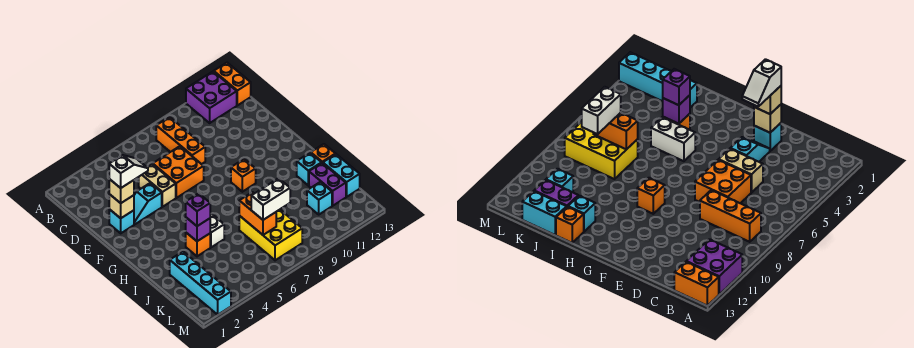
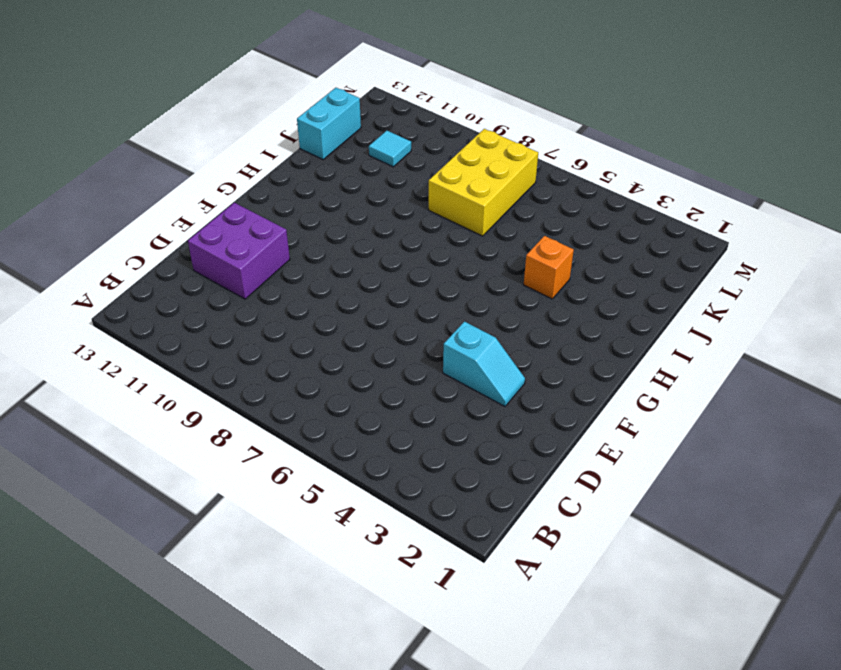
purple 2x2 brick [188,203,290,299] -> purple 2x2 brick moved to [186,72,237,123]
cyan 1x1 tile [369,131,411,167] -> cyan 1x1 brick [307,182,332,214]
none -> orange 1x2 brick [214,63,251,105]
none -> orange 1x3 brick [156,117,205,164]
none -> tan 1x2 brick [139,164,176,207]

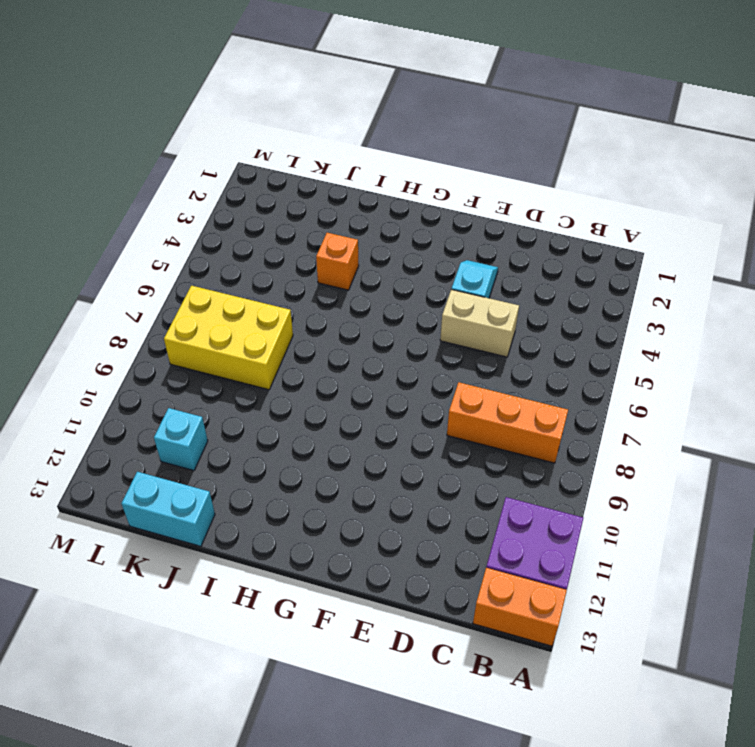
none -> orange 2x2 brick [153,146,204,198]
none -> cyan 1x1 brick [109,209,134,233]
none -> orange 1x1 brick [231,159,256,192]

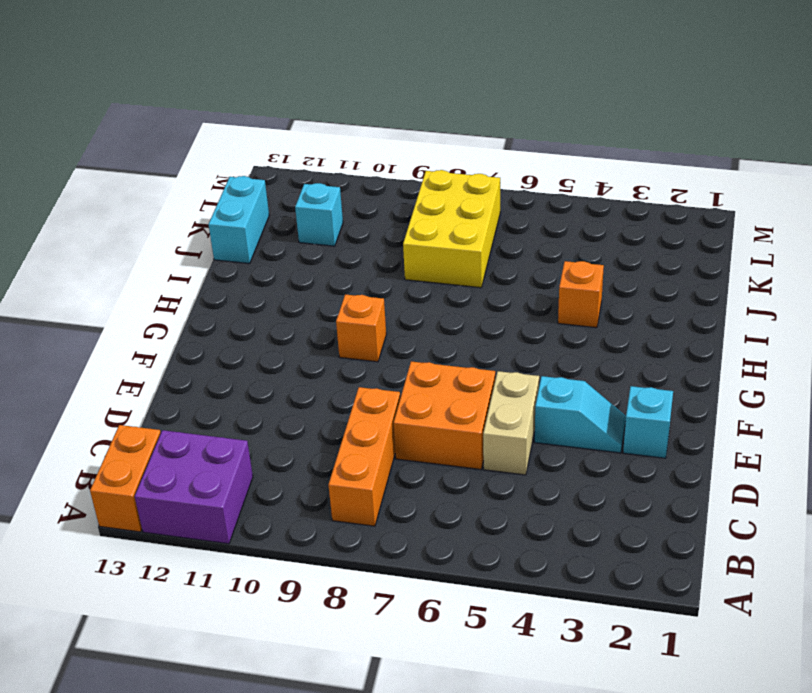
none -> white 1x2 brick [210,213,224,247]
none -> cyan 1x1 brick [297,153,321,185]
none -> orange 1x1 brick [311,144,335,163]

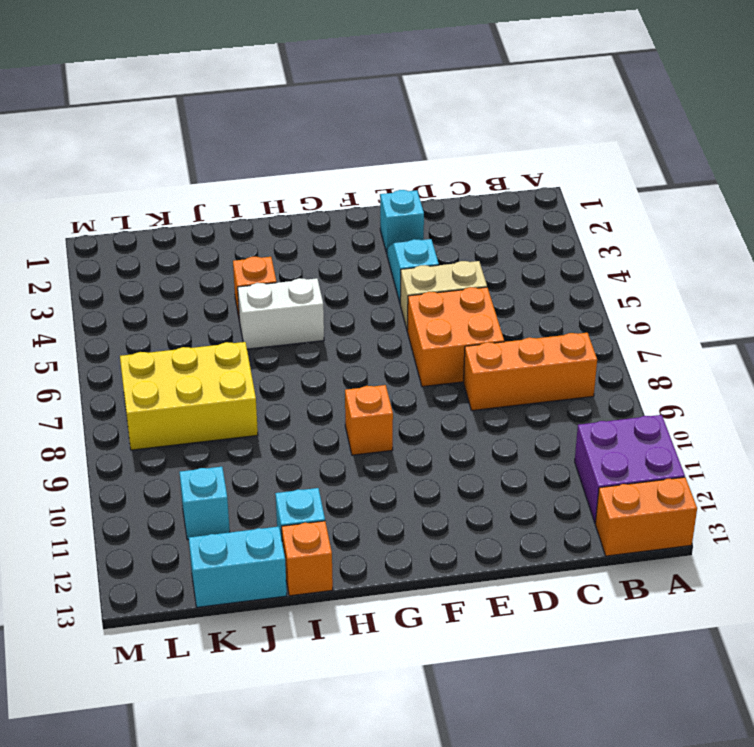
none -> cyan 1x4 brick [170,252,231,315]
none -> purple 1x2 brick [309,163,346,206]
none -> tan 1x1 brick [109,194,134,218]

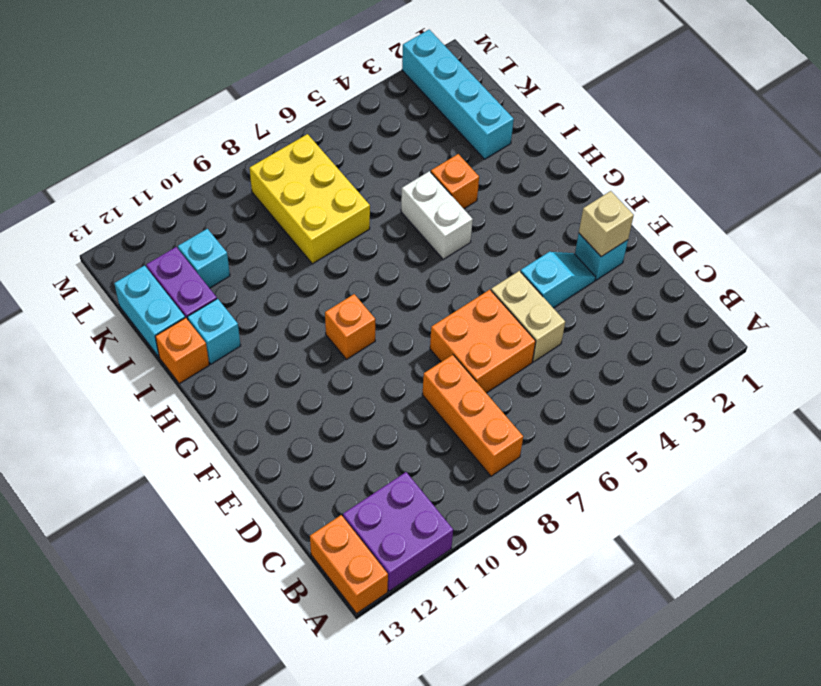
none -> purple 1x1 brick [186,218,210,241]
none -> orange 1x2 brick [239,192,276,235]
none -> tan 1x1 brick [109,179,134,203]

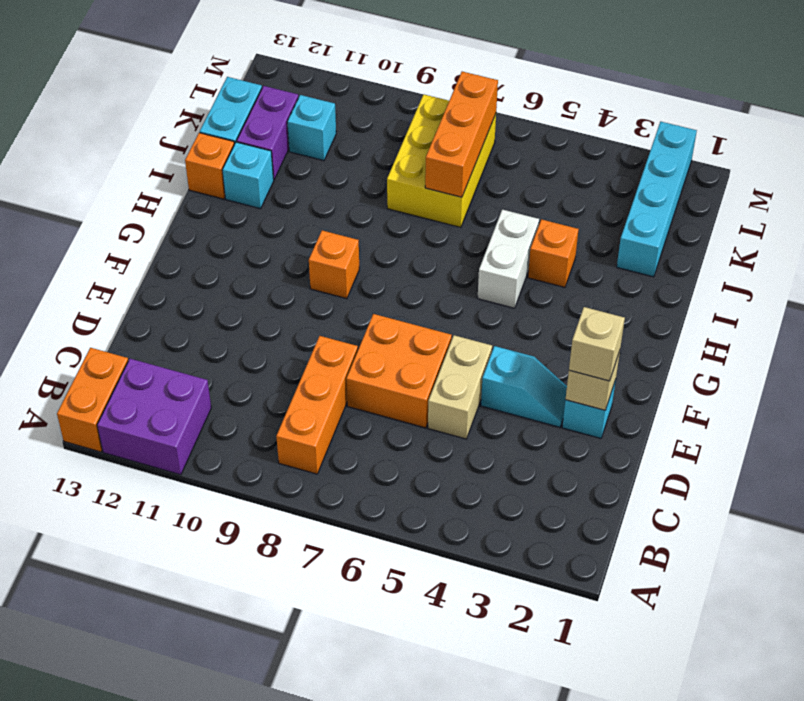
orange 1x3 brick [425,72,498,197] -> orange 1x2 brick [239,192,276,235]
none -> purple 1x1 brick [186,218,210,241]
none -> purple 1x1 brick [186,193,210,226]
none -> white 1x2 brick [251,178,290,220]

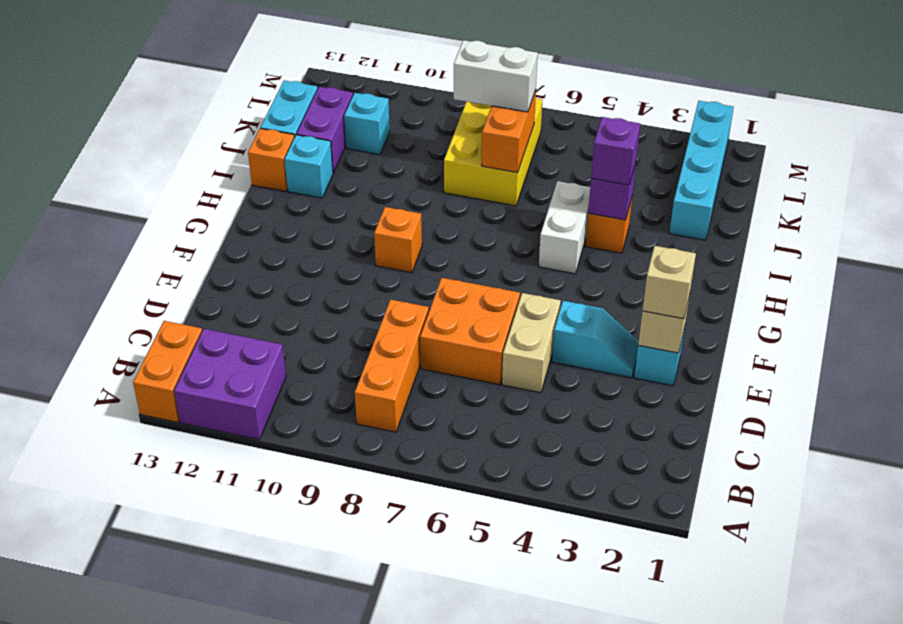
none -> white 1x2 slope [109,155,148,188]

